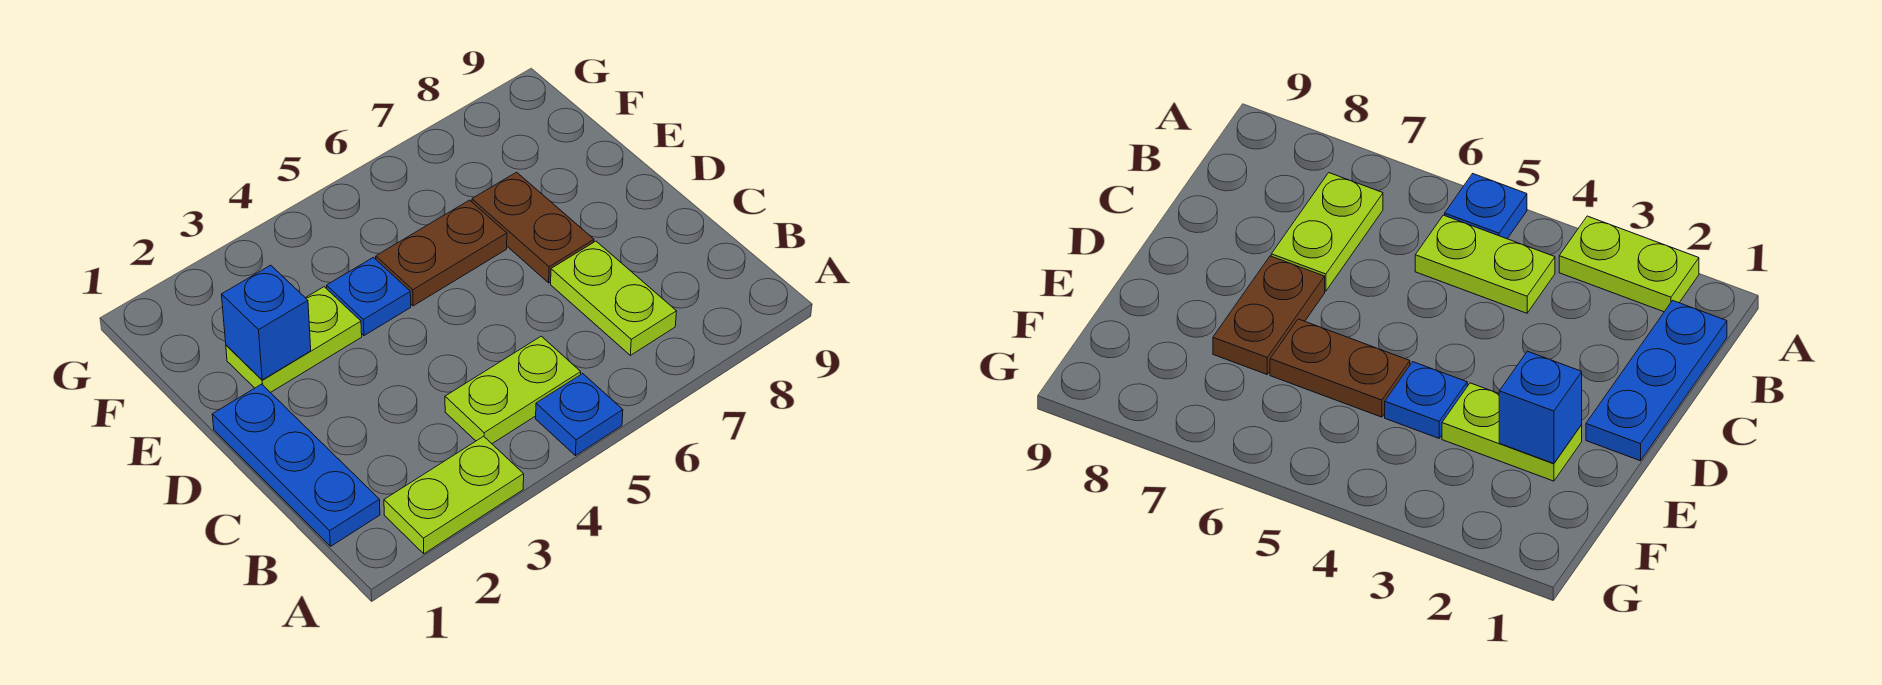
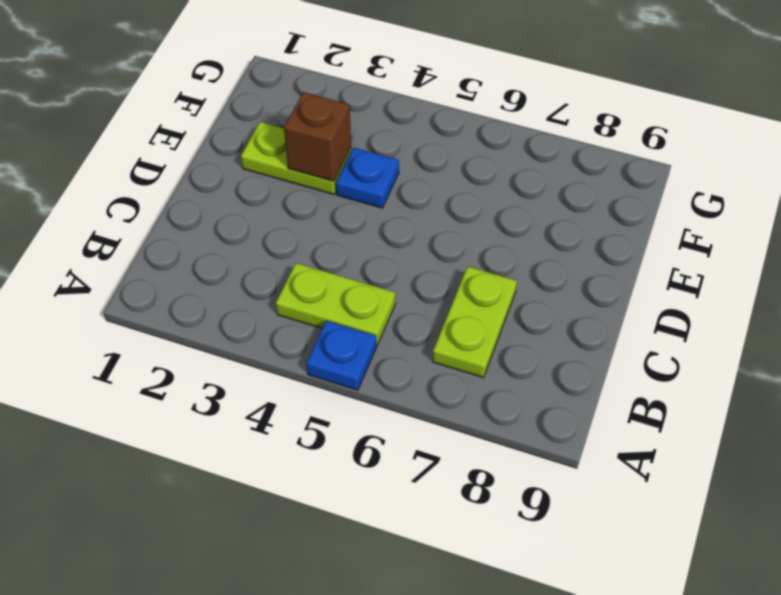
brown 1x1 brick [284,92,351,181] -> none
none -> lime 1x2 plate [384,436,524,554]
none -> blue 1x3 plate [212,384,380,546]

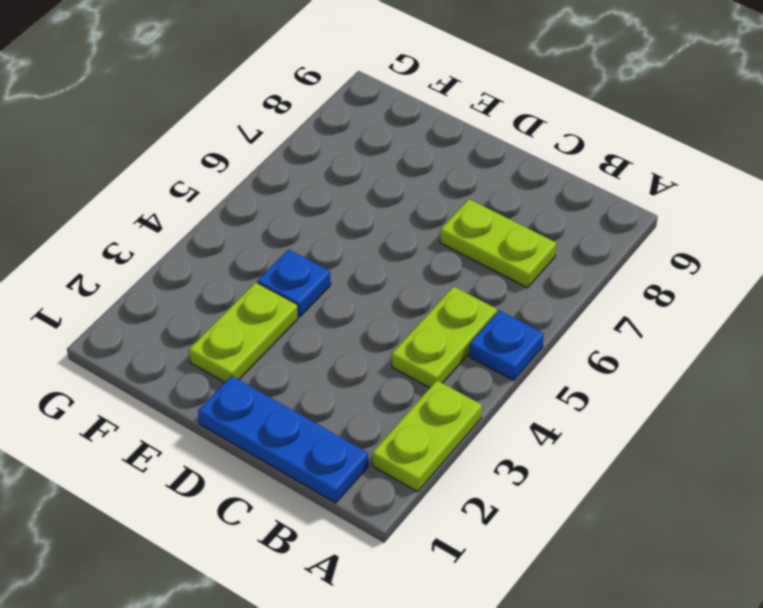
none -> brown 1x2 plate [472,172,594,283]
none -> brown 1x2 plate [376,200,507,306]

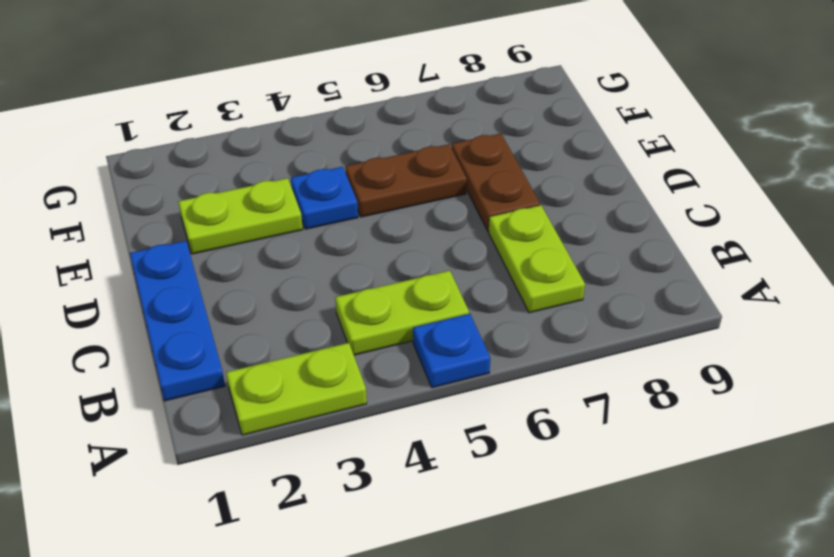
none -> blue 1x1 brick [221,265,311,380]

